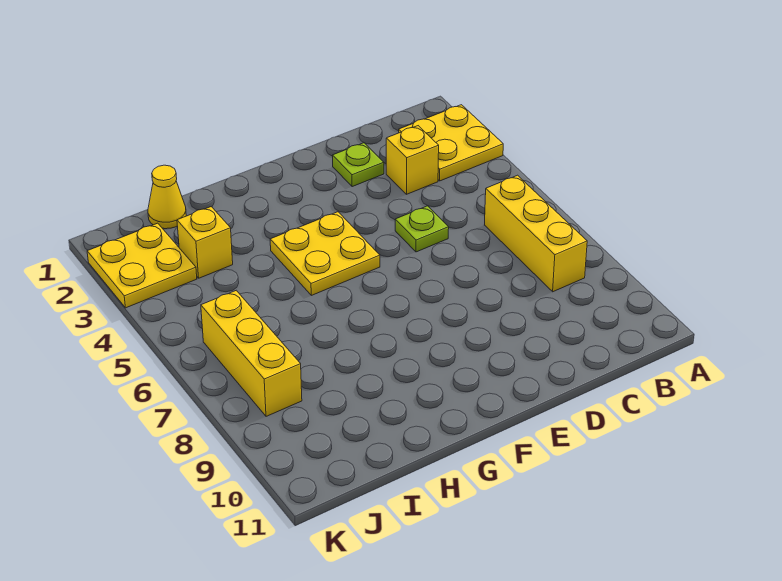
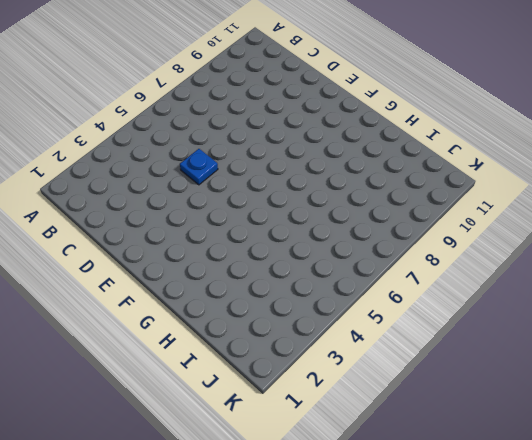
blue 1x1 plate [180,149,218,185] -> lime 1x1 plate [395,206,449,252]
none -> yellow 2x2 plate [399,105,503,181]
none -> yellow 1x3 brick [485,175,587,292]

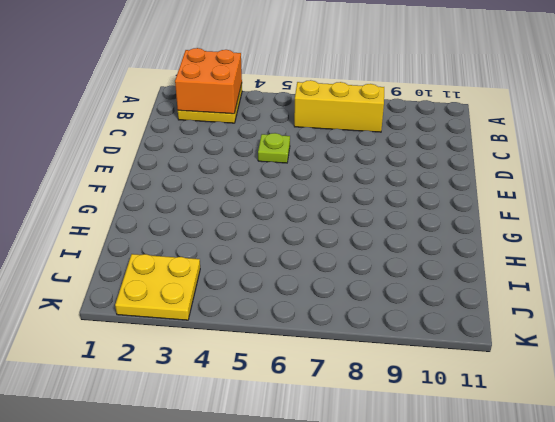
orange 2x2 brick [175,48,242,114] -> none
none -> yellow 1x1 brick [386,126,439,194]
none -> lime 1x1 plate [332,143,384,187]

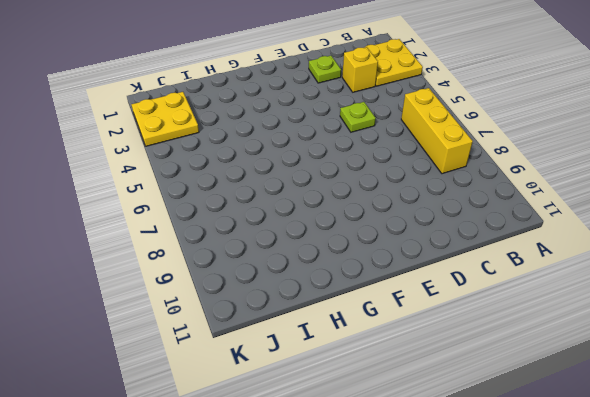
none -> yellow 2x2 plate [270,212,380,295]
none -> yellow 1x1 cone [148,165,186,229]

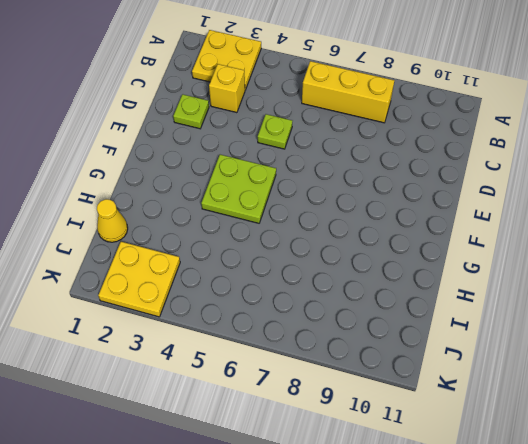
lime 2x2 plate [201,155,276,223] -> yellow 2x2 plate [270,212,380,295]
none -> yellow 1x1 brick [177,207,233,278]
none -> yellow 1x3 brick [201,290,302,416]

